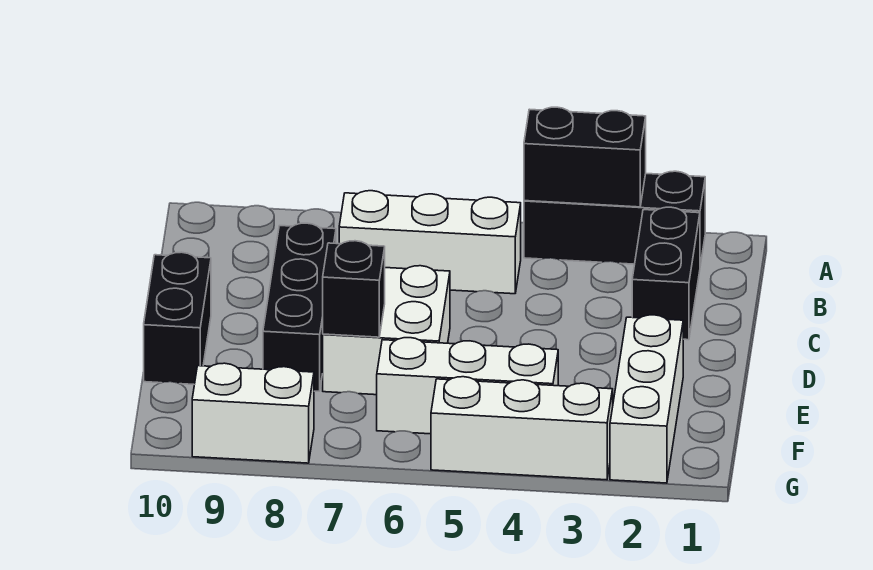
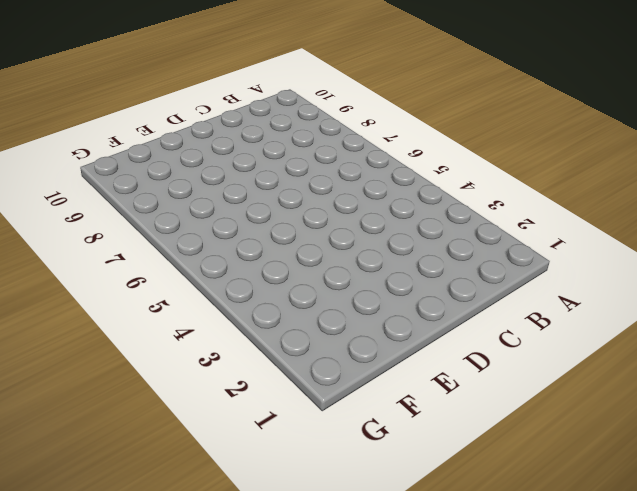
none -> black 1x3 brick [524,171,705,266]
none -> black 1x2 brick [632,207,700,340]
none -> white 1x3 brick [339,191,521,294]

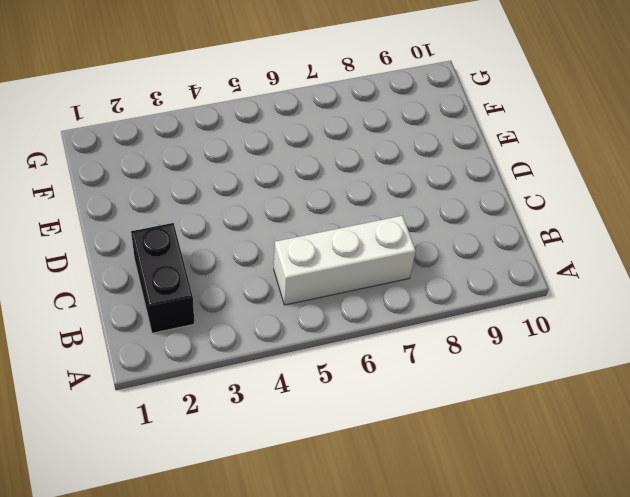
none -> black 1x3 brick [524,171,705,266]
none -> black 1x3 brick [263,223,336,391]
none -> white 2x2 brick [323,266,450,395]

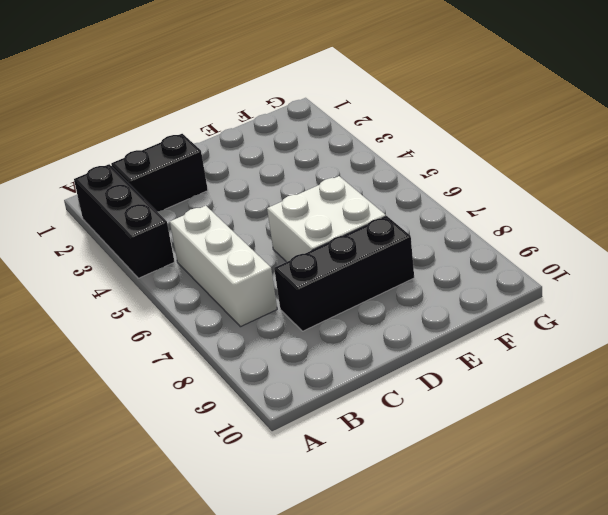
none -> black 1x2 brick [144,252,211,385]
none -> white 1x3 brick [610,315,683,483]
none -> white 1x3 brick [377,338,558,434]

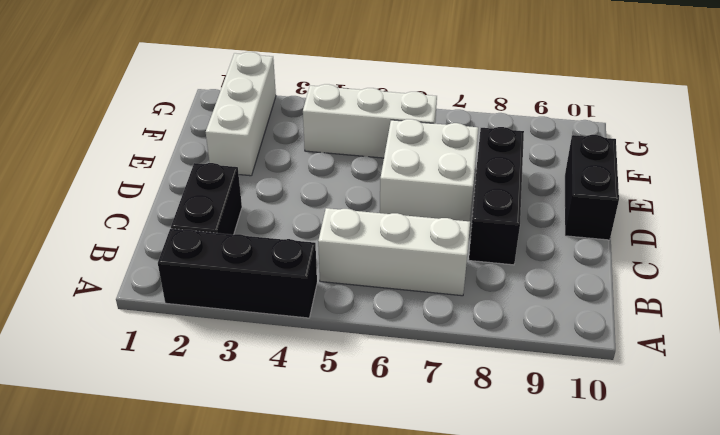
none -> white 1x3 brick [431,377,613,480]
none -> white 1x2 brick [192,363,314,463]
none -> black 1x2 brick [524,107,646,207]

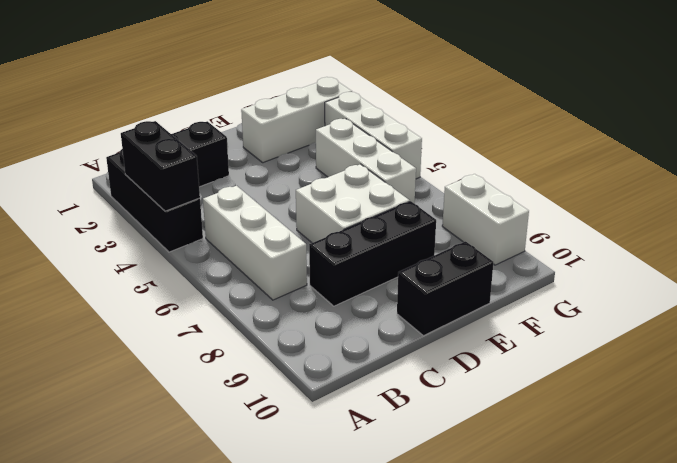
none -> black 1x1 brick [323,241,385,337]

